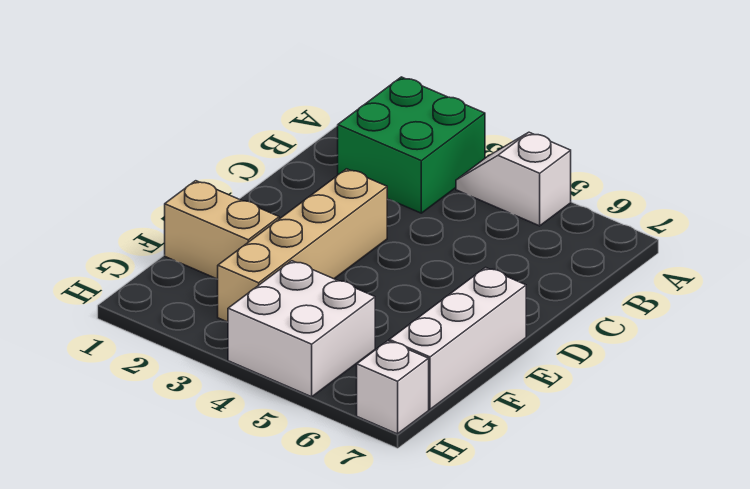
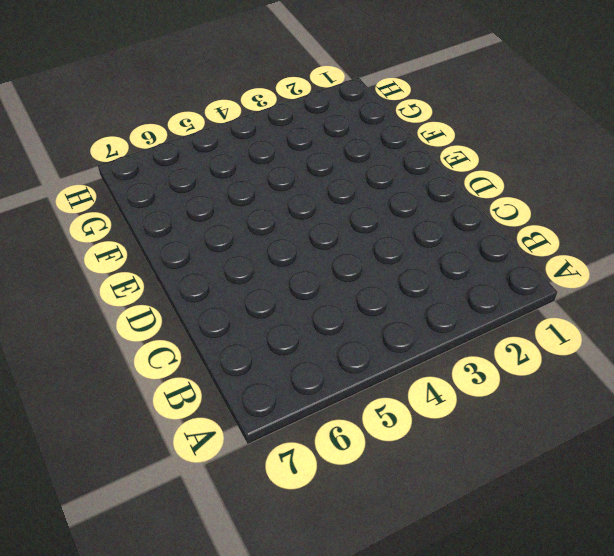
none -> green 2x2 brick [338,77,485,213]
none -> white 1x2 slope [456,132,571,226]

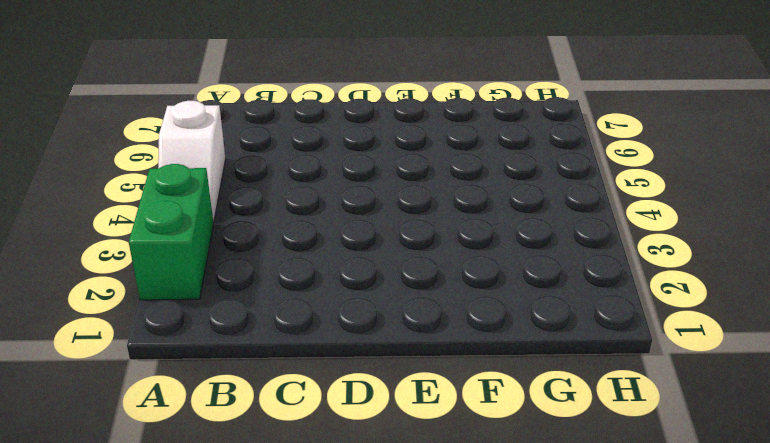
green 1x2 brick [129,164,214,300] -> green 2x2 brick [338,77,485,213]
none -> tan 1x4 brick [218,169,387,322]
none -> white 1x3 brick [389,268,526,409]

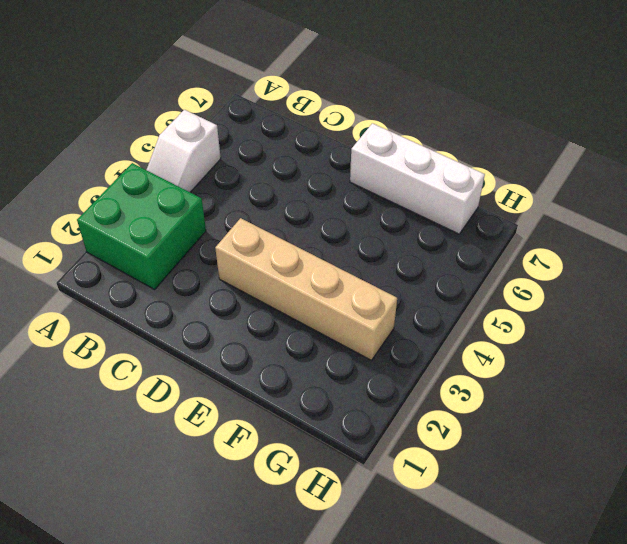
none -> tan 1x2 brick [165,181,279,279]
none -> white 2x2 brick [228,261,375,397]

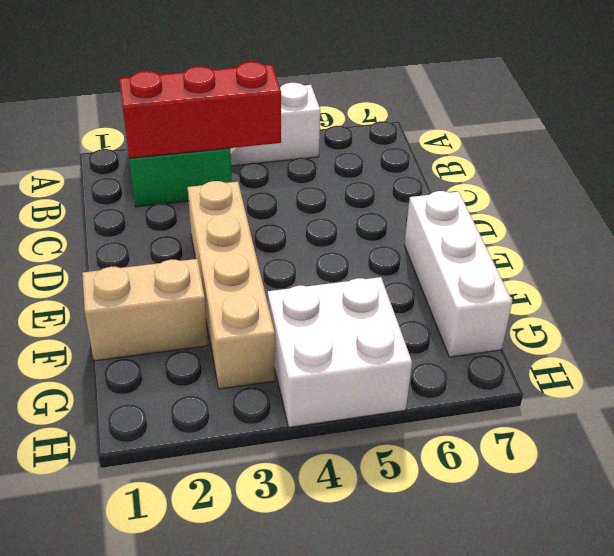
red 1x3 brick [119,62,281,158] -> none
none -> white 1x1 brick [357,341,429,434]

